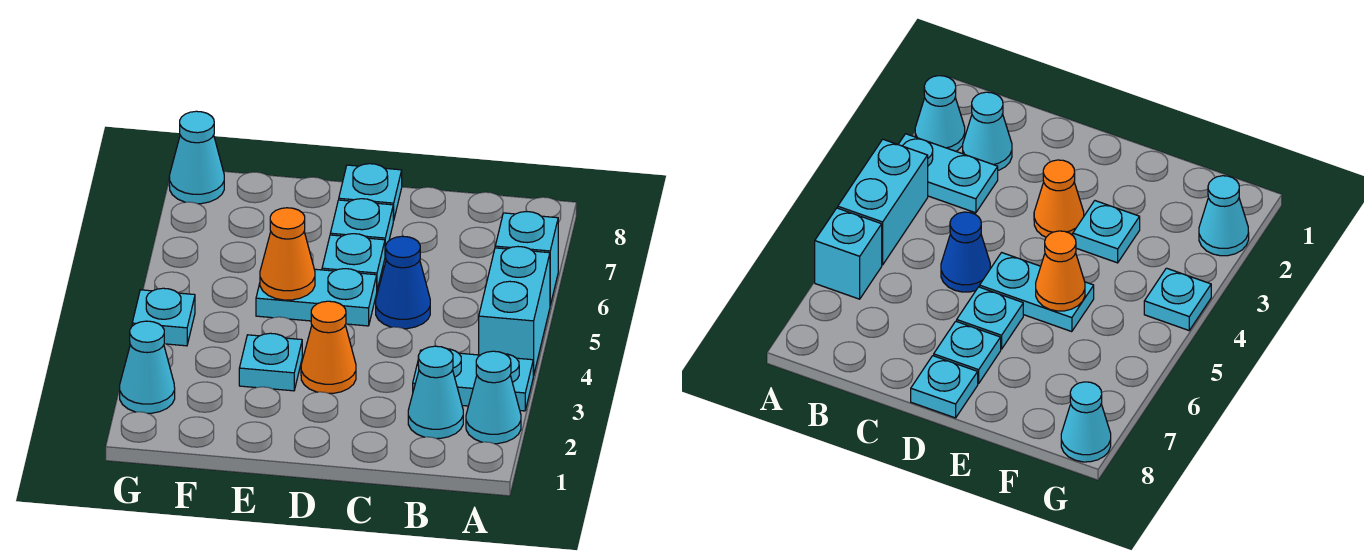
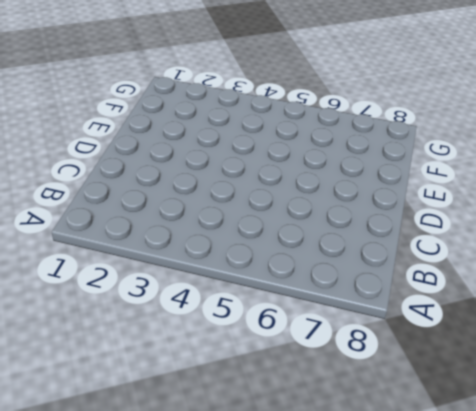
none -> cyan 1x1 cone [466,351,521,444]
none -> cyan 1x2 plate [413,349,533,411]
none -> cyan 1x2 brick [479,247,550,376]

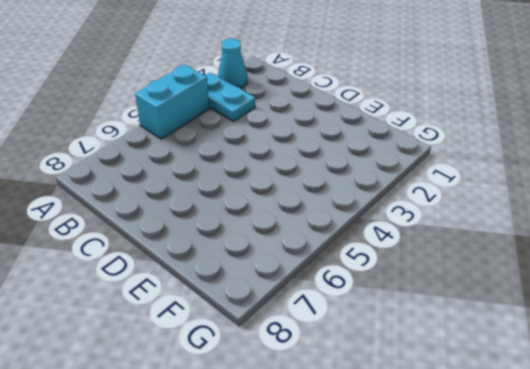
none -> cyan 1x1 brick [495,212,558,305]
none -> cyan 1x1 cone [408,346,463,439]
none -> blue 1x1 cone [376,236,430,329]

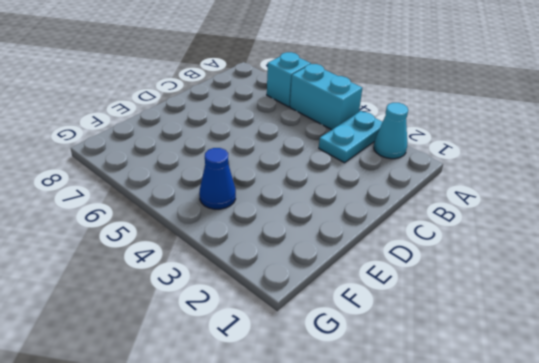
blue 1x1 cone [199,148,236,209] -> blue 1x1 cone moved to [376,236,430,329]
none -> cyan 1x1 cone [408,346,463,439]
none -> orange 1x1 cone [301,301,356,393]
none -> cyan 1x2 plate [256,269,377,326]

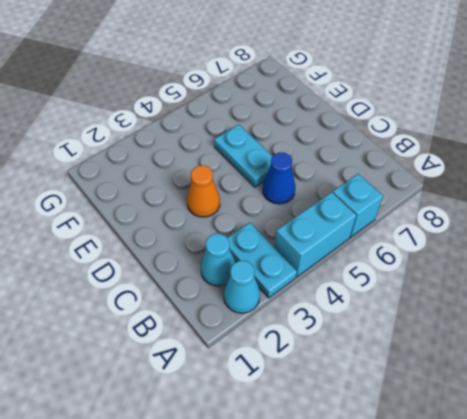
none -> cyan 1x1 plate [322,234,385,289]
none -> cyan 1x1 plate [330,199,393,255]
none -> cyan 1x1 plate [339,164,402,221]

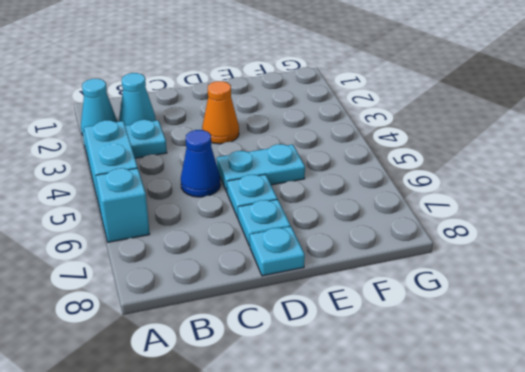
none -> cyan 1x1 plate [239,333,302,391]
none -> cyan 1x1 cone [120,321,175,413]
none -> cyan 1x1 plate [132,288,195,346]

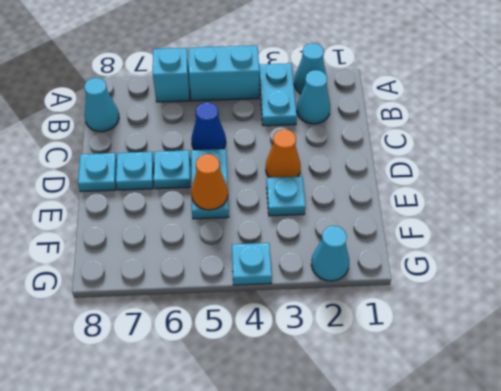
cyan 1x1 cone [84,78,119,132] -> cyan 1x1 cone moved to [169,111,224,204]

